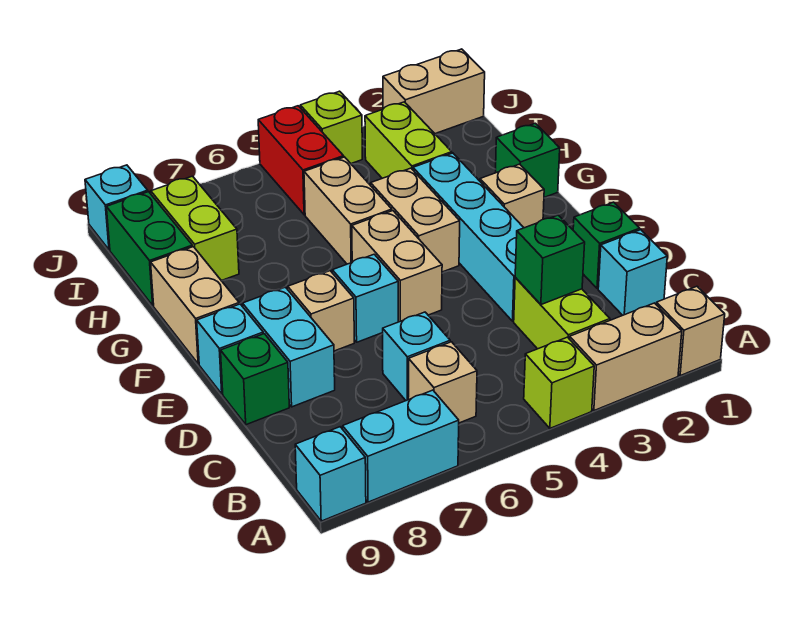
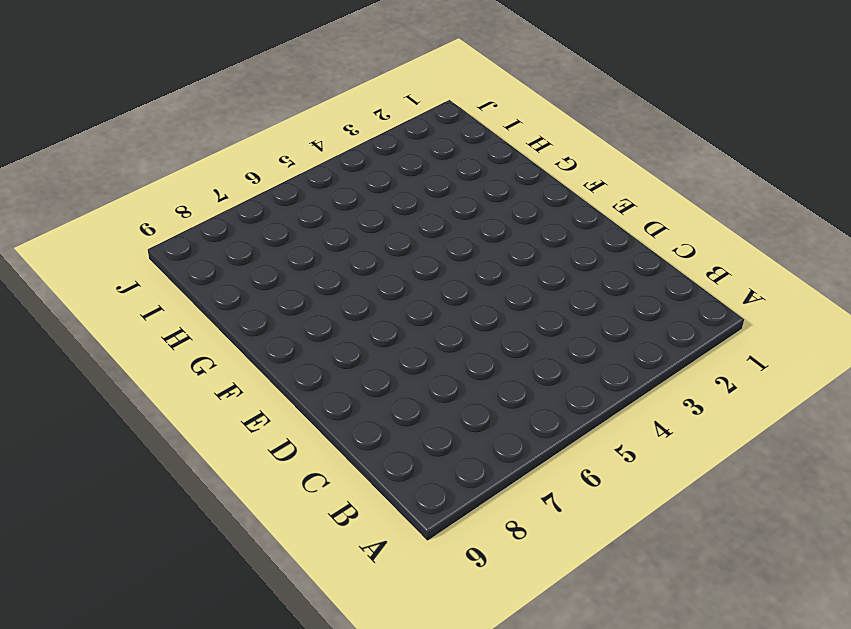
none -> tan 1x1 brick [656,286,725,376]
none -> tan 1x2 brick [570,303,682,411]
none -> lime 1x1 brick [524,337,594,428]
none -> cyan 1x2 brick [343,390,459,502]

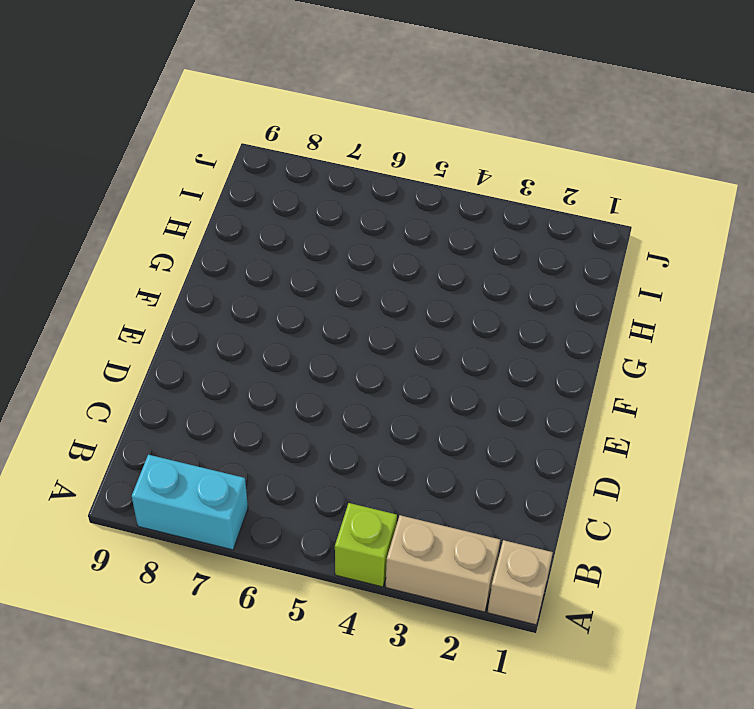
none -> cyan 1x1 brick [295,427,366,521]
none -> lime 1x2 brick [514,277,610,349]
none -> tan 1x1 brick [408,342,477,423]
none -> cyan 1x1 brick [598,230,667,315]

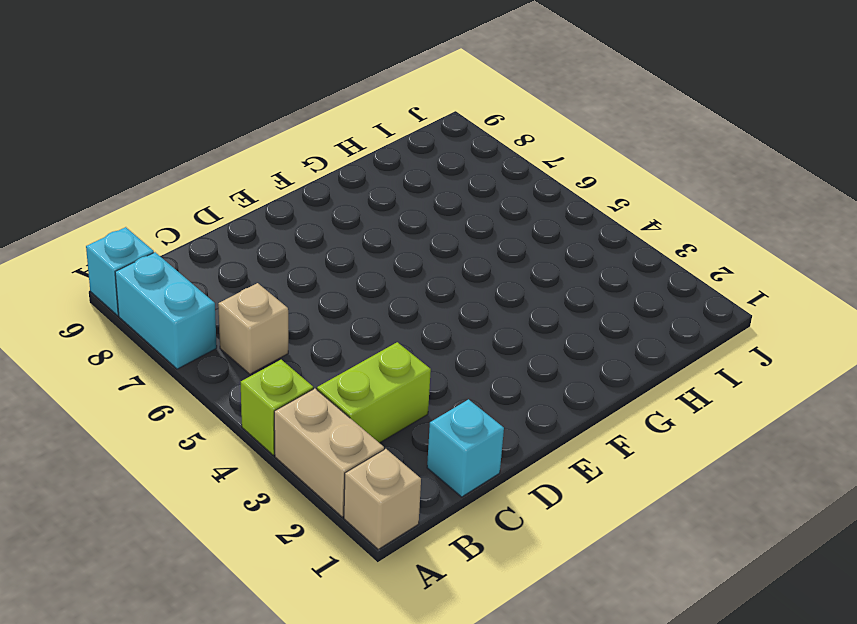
none -> cyan 1x1 brick [383,312,450,401]
none -> green 1x1 brick [573,202,640,288]
none -> cyan 1x4 brick [413,153,524,321]
none -> cyan 1x2 brick [243,287,335,407]

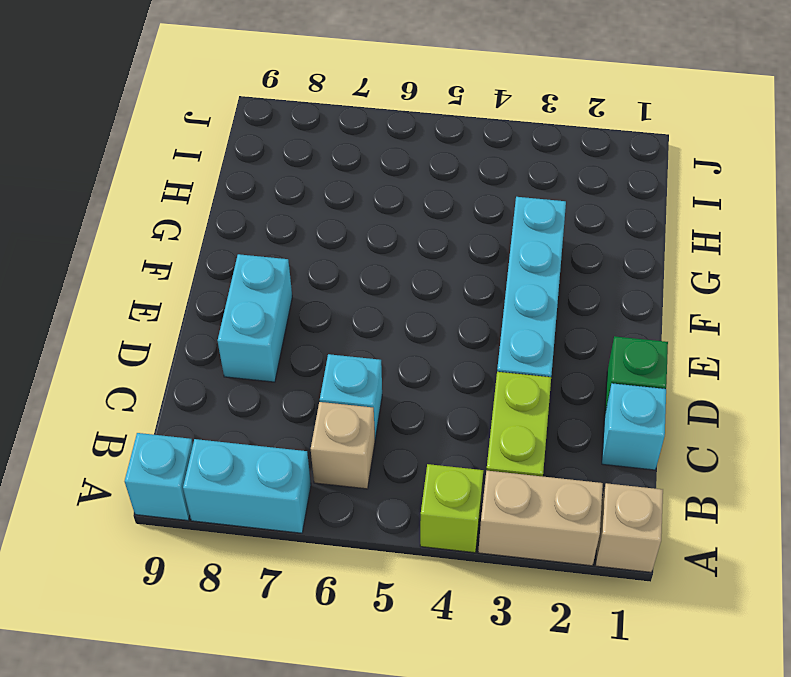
none -> green 1x1 brick [221,334,289,425]
none -> tan 1x2 brick [352,211,442,322]
none -> cyan 1x1 brick [332,254,398,342]
none -> tan 1x1 brick [288,271,354,351]

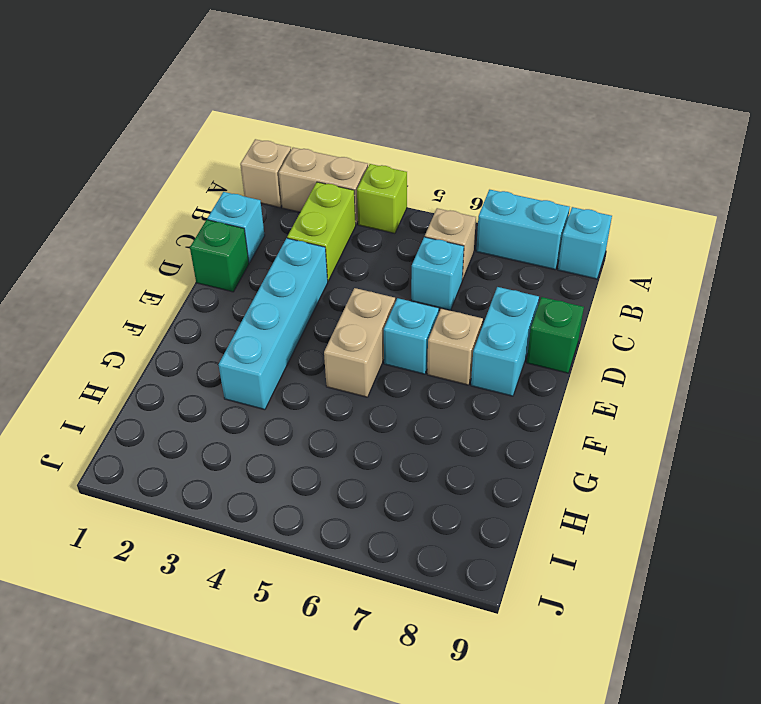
none -> cyan 1x1 brick [197,304,263,394]
none -> tan 1x1 brick [480,164,544,228]
none -> tan 1x2 brick [371,168,460,272]
none -> tan 1x2 brick [151,247,239,364]

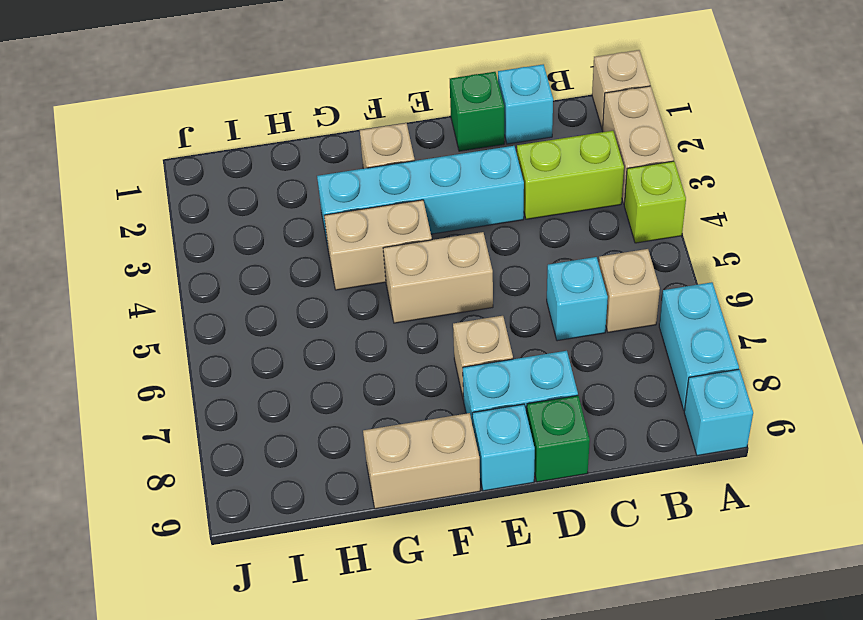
none -> cyan 1x1 brick [332,254,398,342]
none -> green 1x1 brick [495,123,560,197]
none -> tan 1x2 brick [304,157,392,264]
none -> lime 1x2 brick [365,102,452,178]

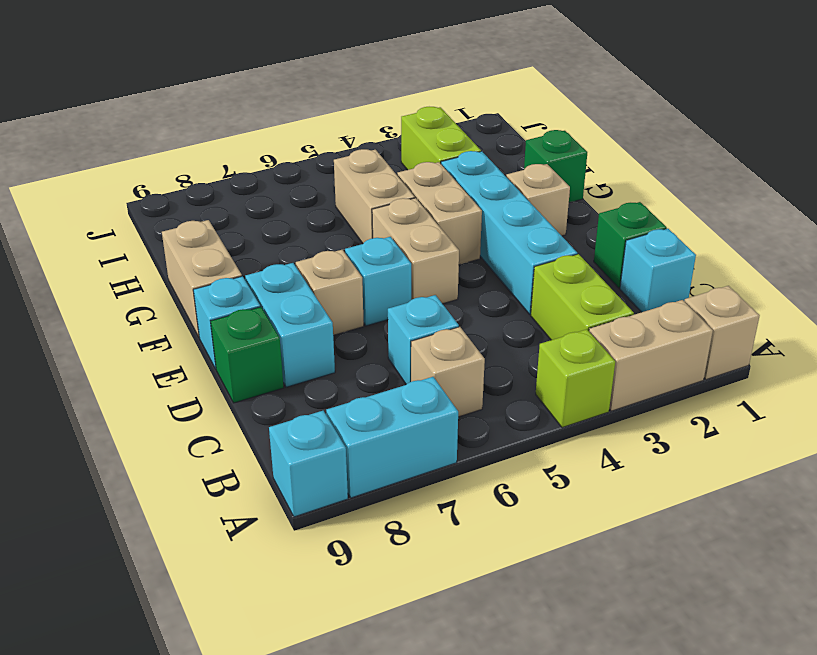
none -> lime 1x2 brick [151,176,239,281]
none -> green 1x2 brick [106,192,192,306]
none -> red 1x2 brick [258,106,344,215]
none -> tan 1x2 brick [383,49,485,134]

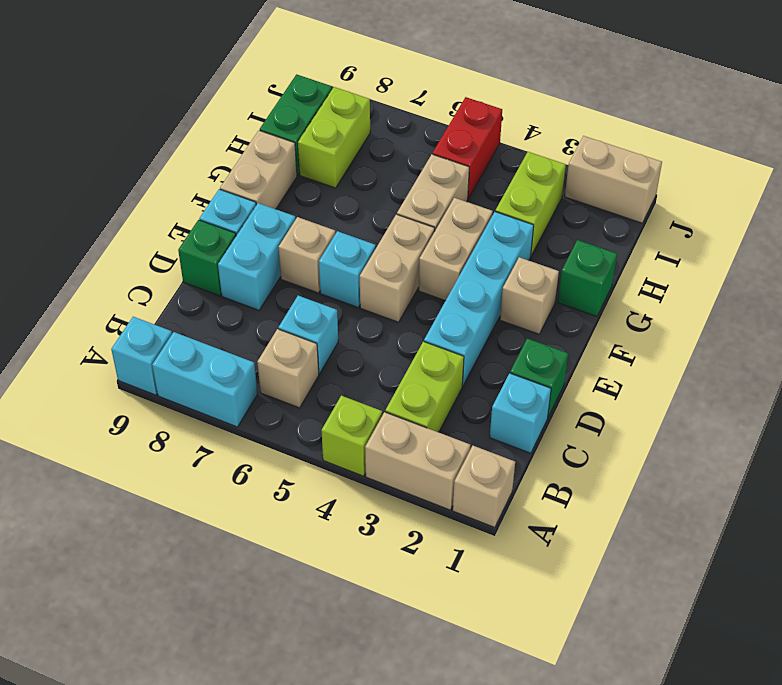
none -> lime 1x1 brick [300,91,362,164]
none -> cyan 1x1 brick [85,165,148,250]
none -> green 1x1 brick [515,215,585,305]

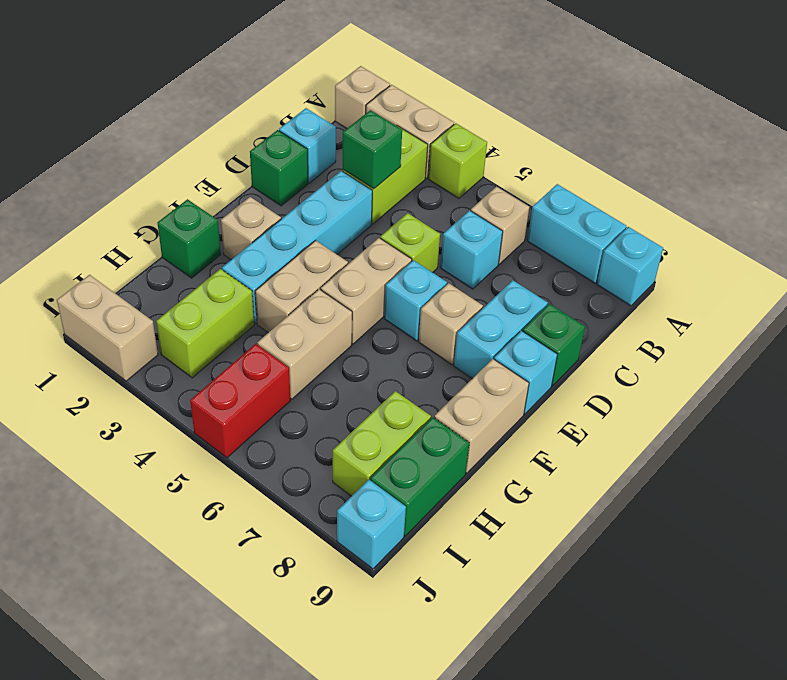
lime 1x1 brick [380,213,440,272] -> lime 1x1 brick moved to [300,91,362,164]

